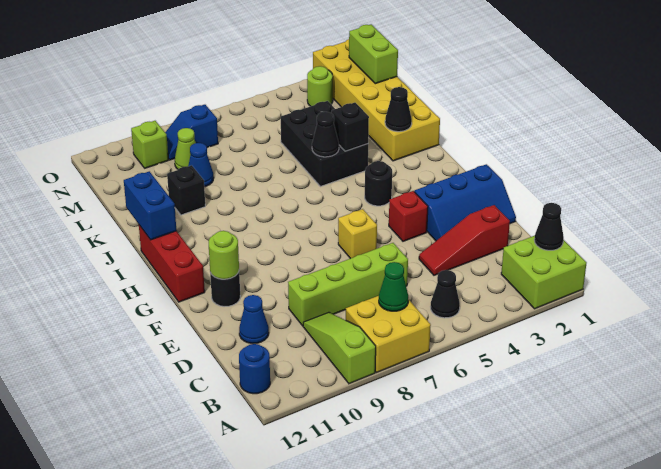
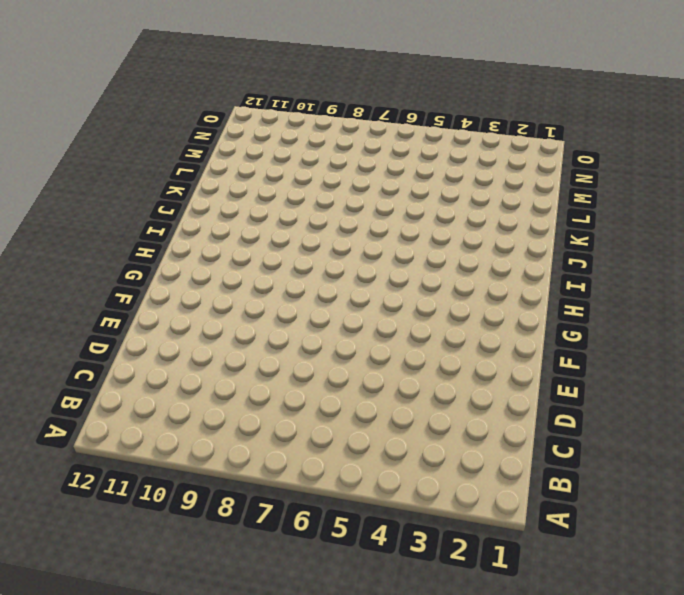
none -> lime 2x2 brick [501,236,586,309]
none -> yellow 2x2 brick [346,296,431,373]
none -> lime 1x3 slope [303,312,376,384]
none -> black 1x1 cone [431,270,460,318]

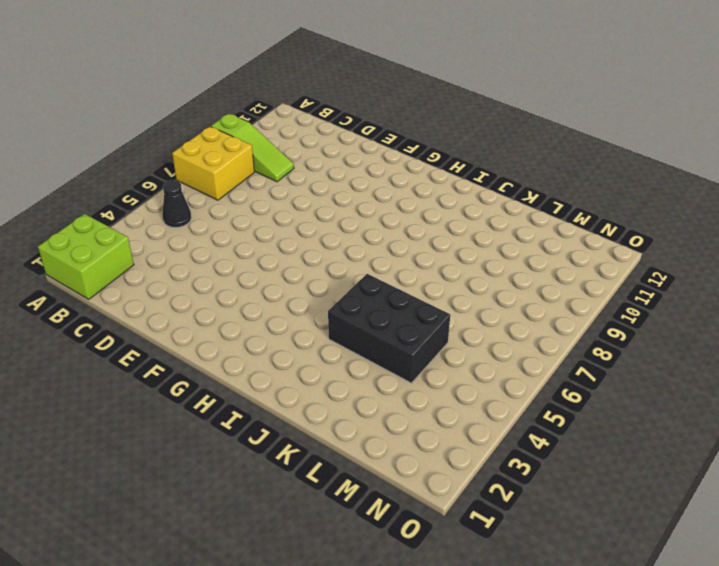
none -> blue 1x1 round brick [239,344,270,394]
none -> red 1x3 slope [419,205,510,275]
none -> lime 1x4 brick [288,243,408,326]
none -> blue 1x1 cone [239,295,269,344]

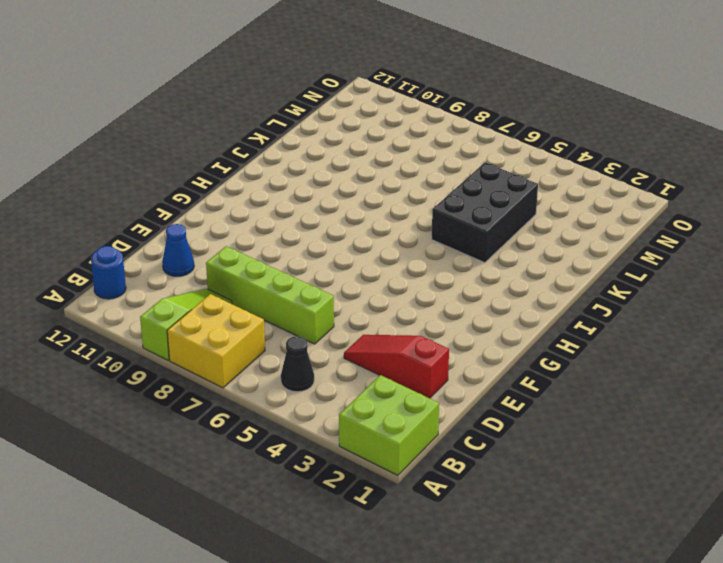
none -> blue 2x3 slope [414,164,516,241]
none -> red 1x1 brick [389,191,428,241]
none -> yellow 1x1 brick [338,209,377,259]
none -> black 1x1 round brick [210,272,240,307]

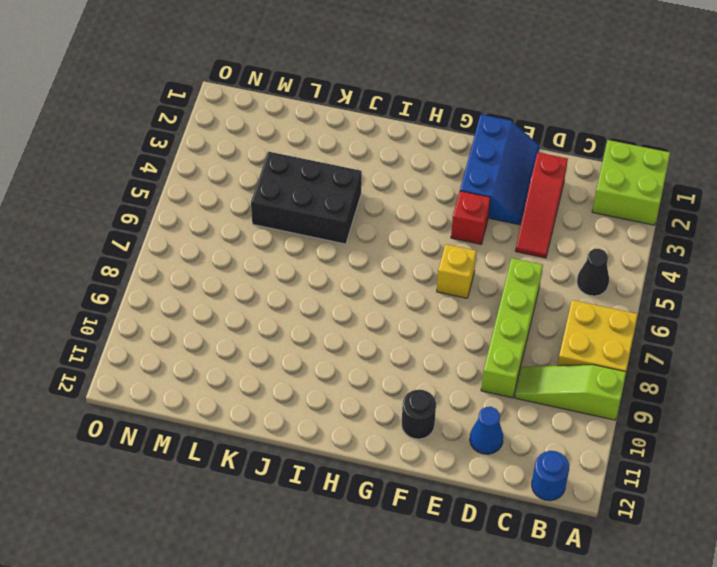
none -> red 1x3 brick [139,225,205,302]
none -> black 1x1 round brick [365,161,392,206]
none -> yellow 2x6 brick [313,39,440,161]
none -> black 1x1 brick [167,165,205,215]

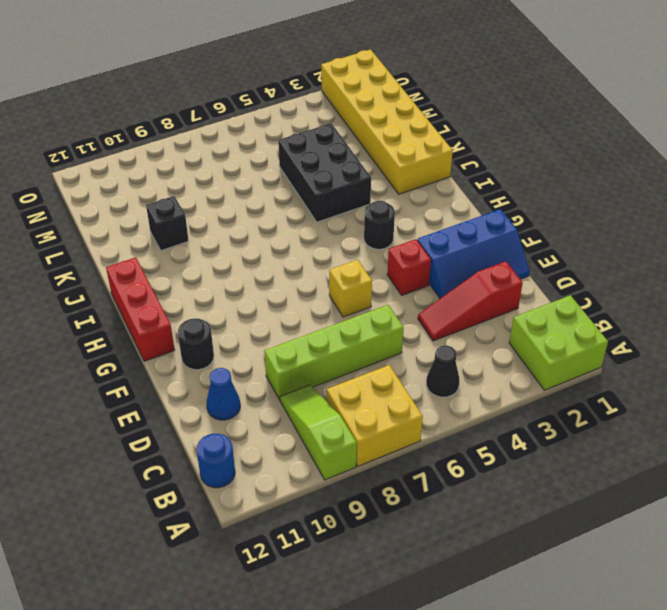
none -> blue 1x1 cone [188,143,214,187]
none -> lime 1x1 cone [175,128,196,169]
none -> lime 1x1 round brick [307,66,333,106]
none -> blue 1x2 slope [165,105,218,160]

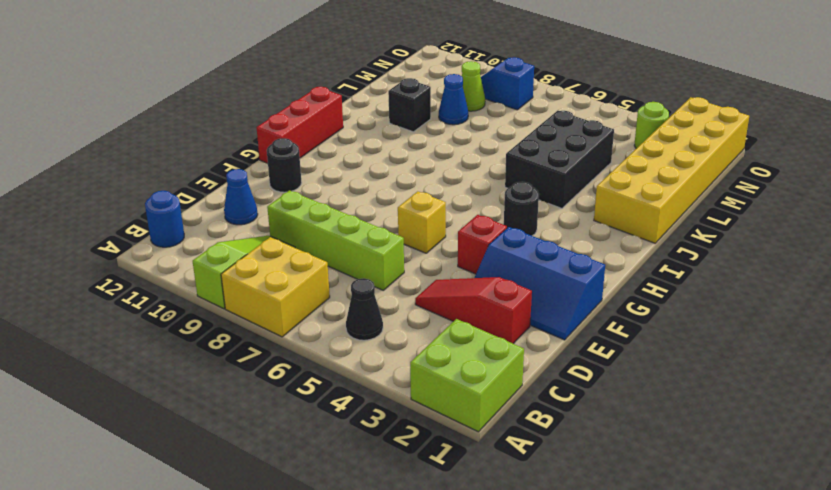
none -> lime 1x1 brick [131,121,169,168]
none -> black 1x1 cone [534,203,564,250]
none -> green 1x1 cone [379,262,408,311]
none -> lime 1x1 round brick [209,231,239,279]

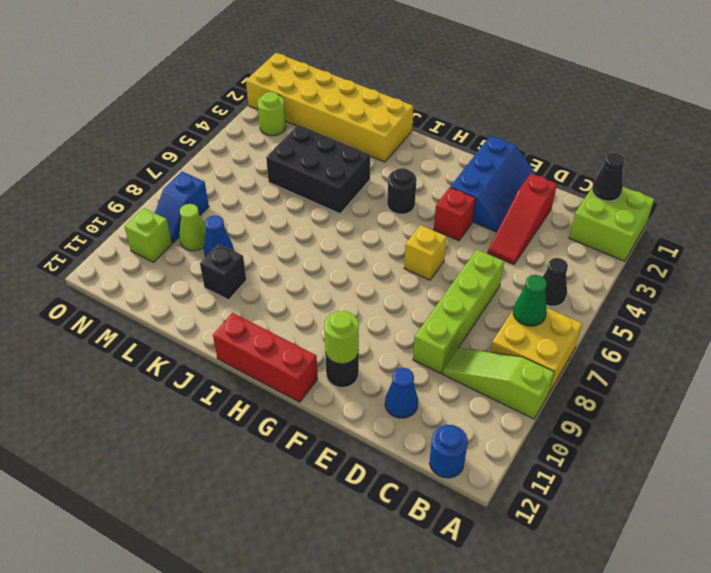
none -> blue 1x2 brick [124,171,177,240]
none -> black 1x1 cone [385,87,412,132]
none -> black 1x1 brick [332,103,369,151]
none -> black 1x1 cone [312,112,339,157]

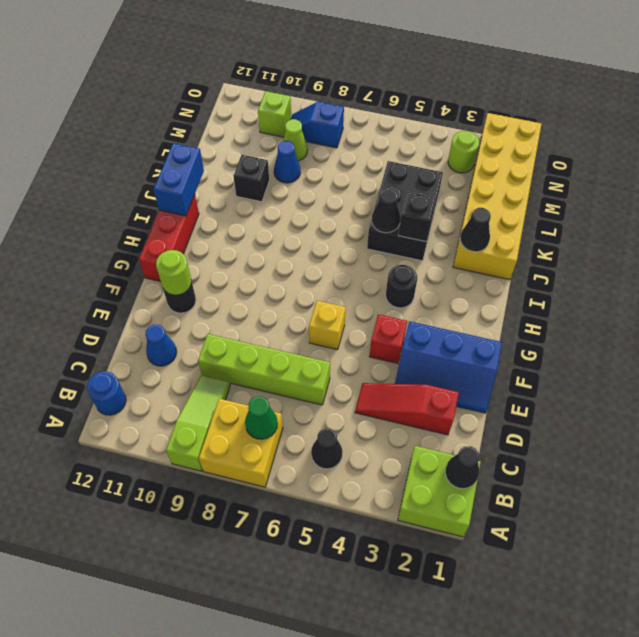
none -> lime 1x2 brick [349,24,398,84]

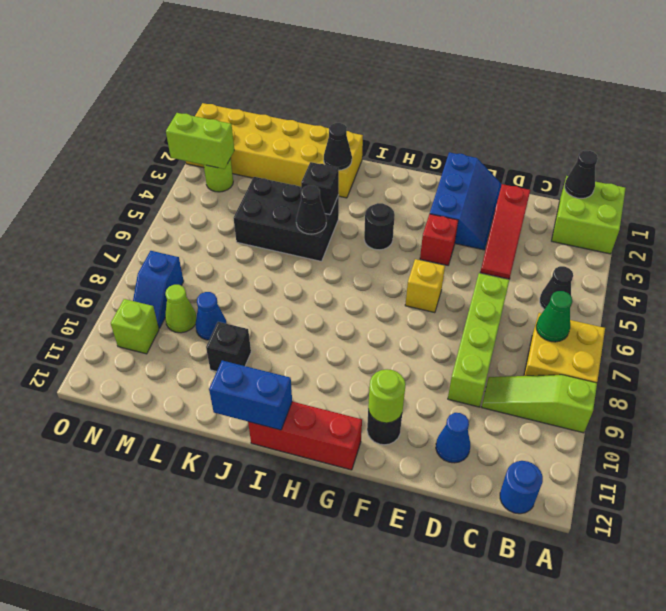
lime 1x2 brick [166,113,234,169] -> lime 1x2 brick moved to [349,24,398,84]

